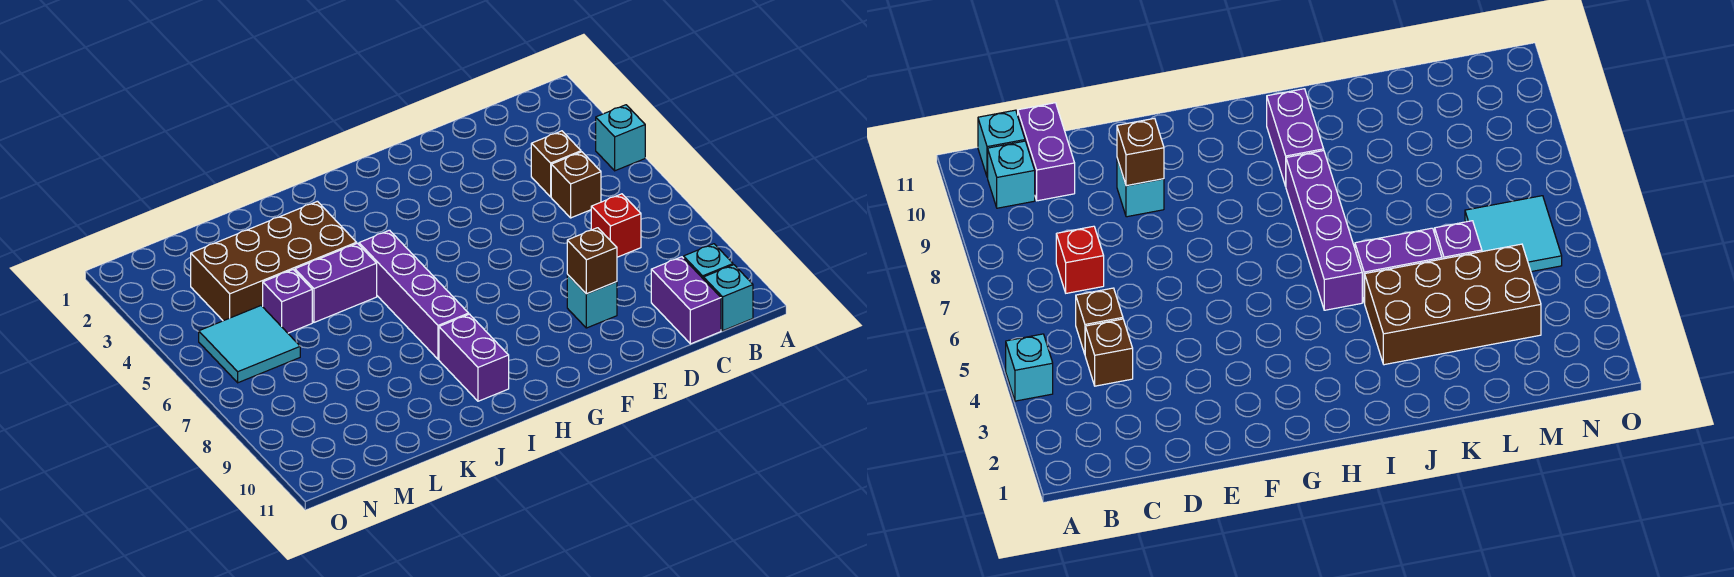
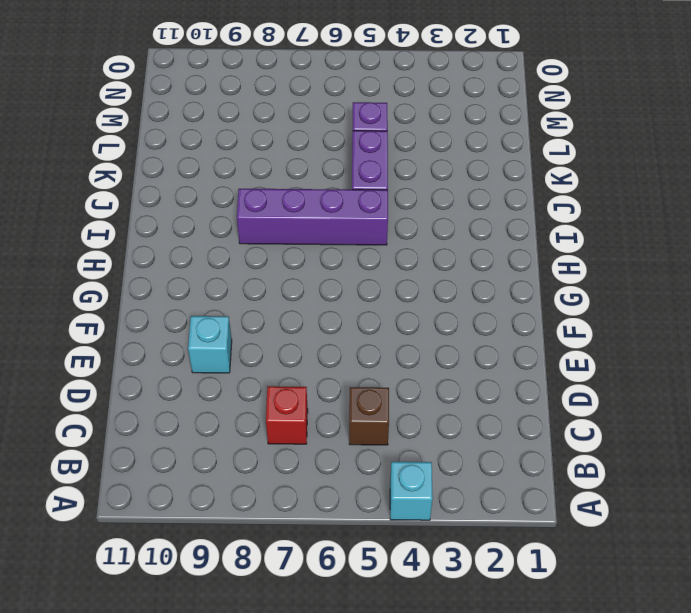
none -> cyan 1x1 brick [684,244,733,278]
none -> cyan 1x1 brick [703,265,753,331]
none -> brown 1x1 brick [531,131,581,197]

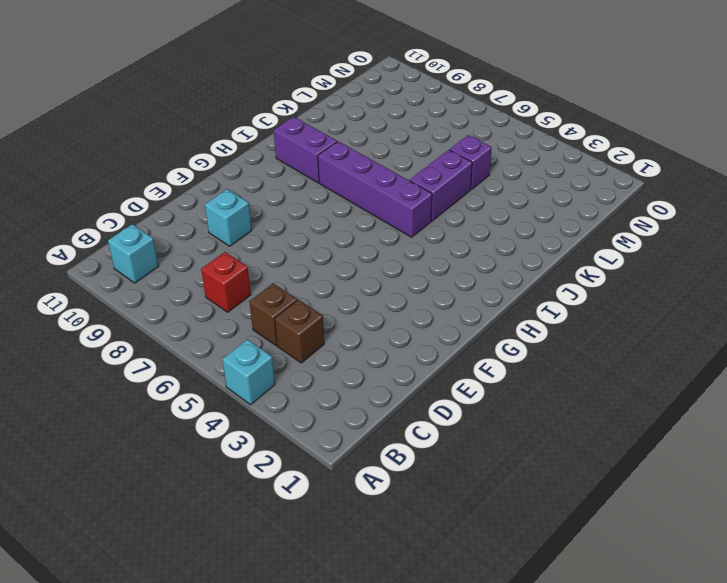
none -> cyan 1x1 brick [703,265,753,331]
none -> purple 1x2 brick [651,257,721,344]
none -> brown 2x4 brick [191,201,357,321]

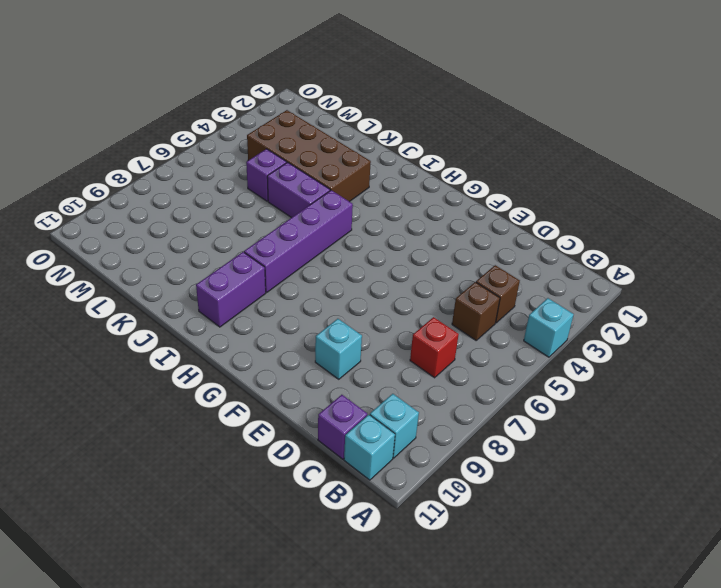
purple 1x1 brick [318,395,367,459] -> purple 1x2 brick [651,257,721,344]
none -> cyan 2x2 tile [199,306,300,383]
none -> brown 1x1 brick [567,228,617,294]

